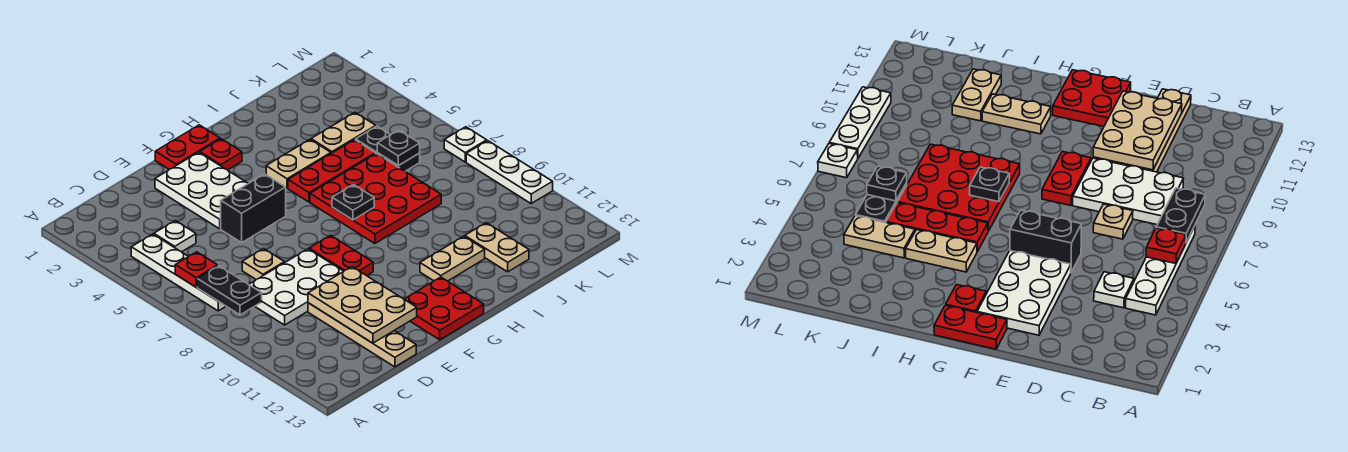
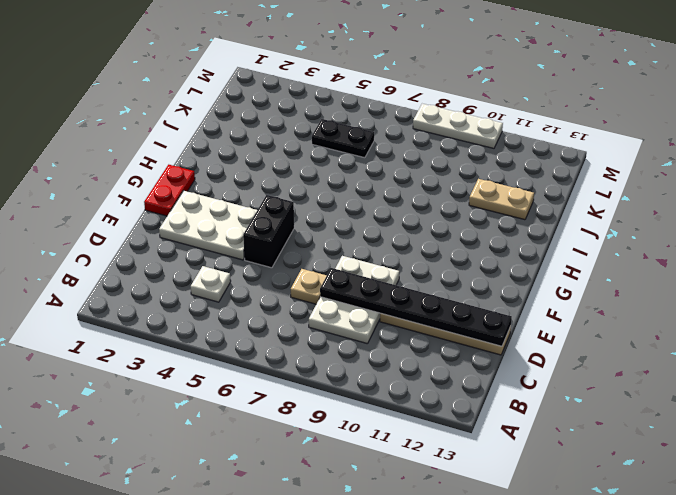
black 1x6 plate [320,268,512,346] -> tan 2x3 plate [308,267,417,343]
none -> white 1x4 plate [131,234,226,311]
none -> red 1x2 plate [309,235,373,276]
none -> red 2x2 plate [404,277,484,340]

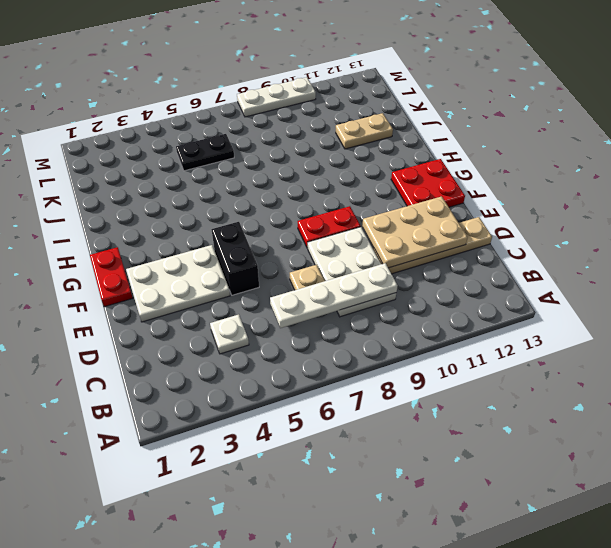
white 1x4 plate [270,263,398,328] -> white 1x4 plate moved to [131,234,226,311]
none -> red 1x1 plate [200,139,242,170]
none -> tan 1x2 plate [266,140,331,188]
none -> red 1x3 plate [288,140,375,202]

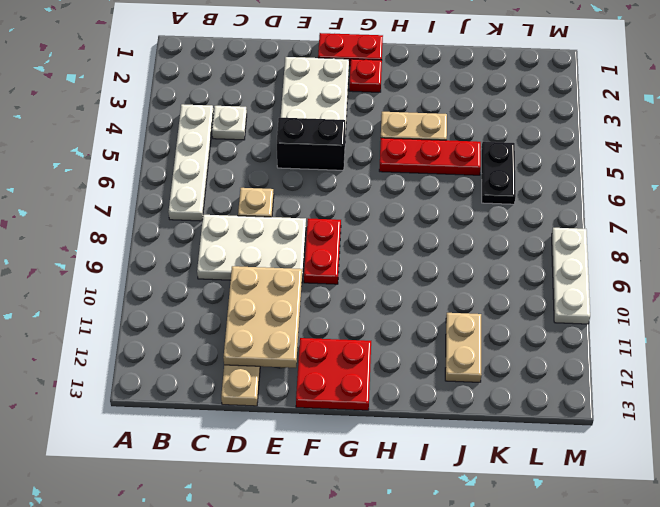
none -> red 3x3 plate [310,154,441,244]
none -> tan 1x2 plate [420,236,485,281]
none -> tan 1x2 plate [311,112,376,153]

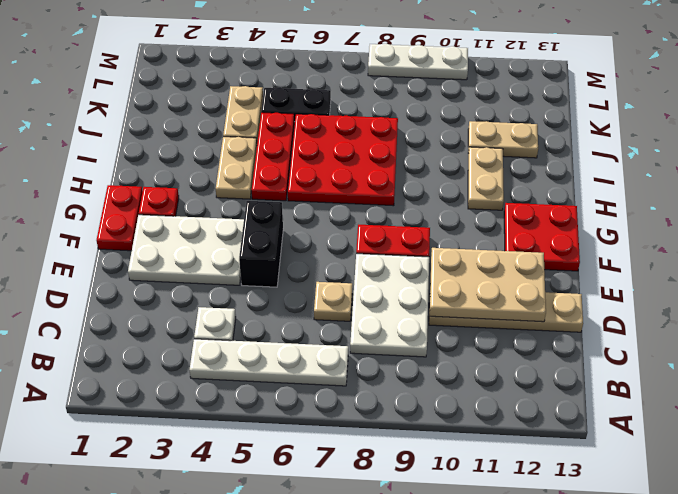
none -> white 1x1 plate [444,127,487,162]
none -> red 1x1 plate [175,252,218,287]
none -> black 1x2 plate [197,266,262,315]

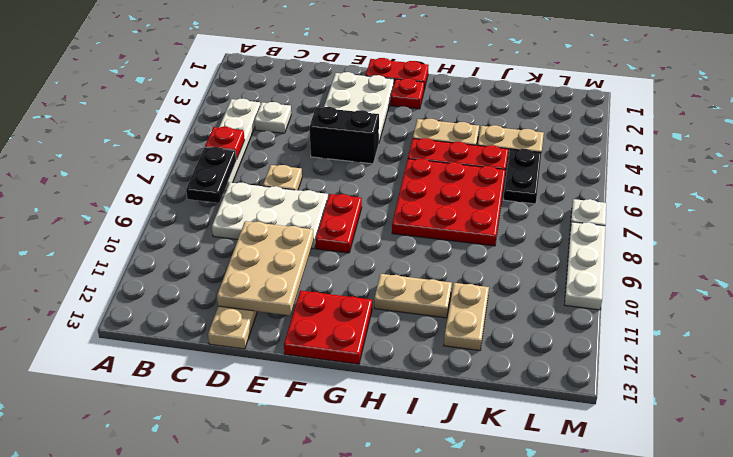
none -> black 1x1 plate [332,185,374,220]
none -> black 1x1 plate [377,130,420,166]

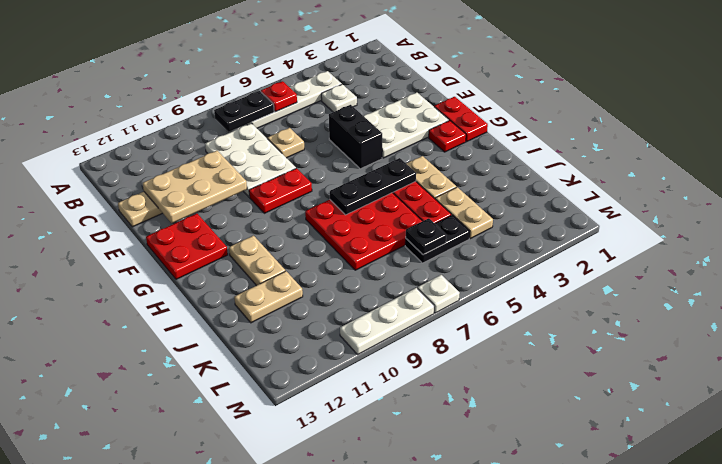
black 1x3 plate [330,158,416,215] -> black 1x1 plate [332,185,374,220]

